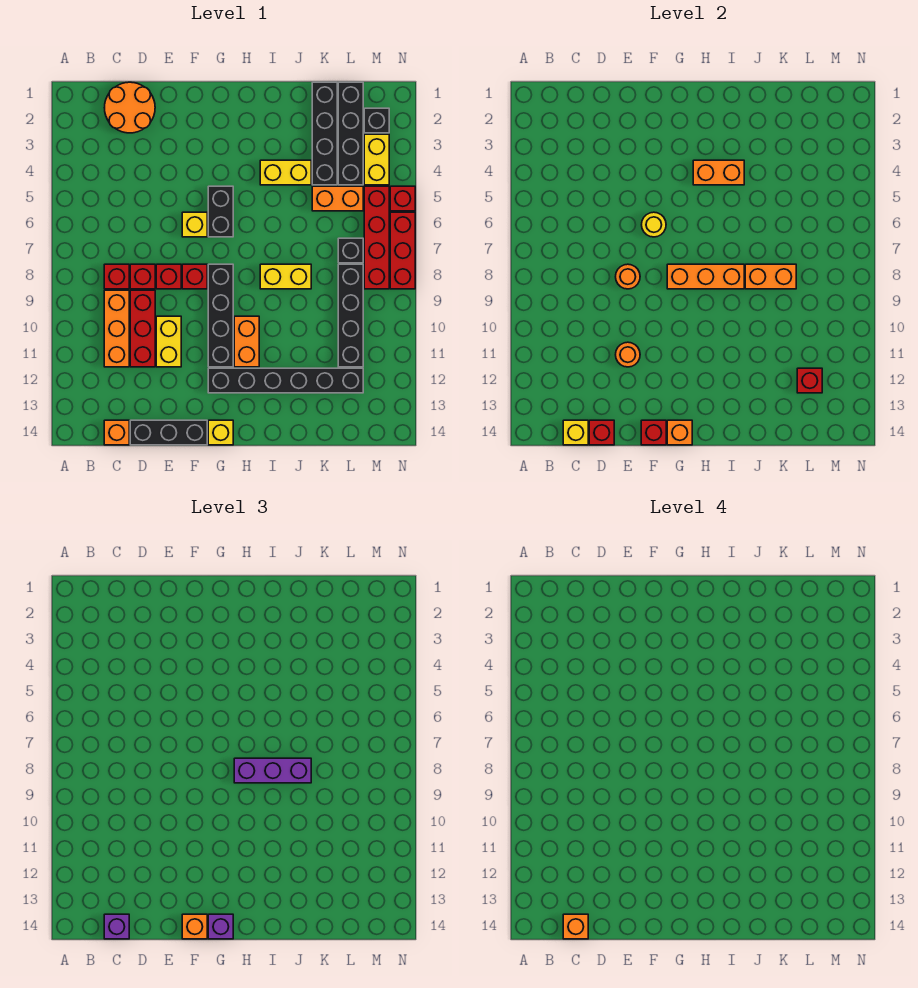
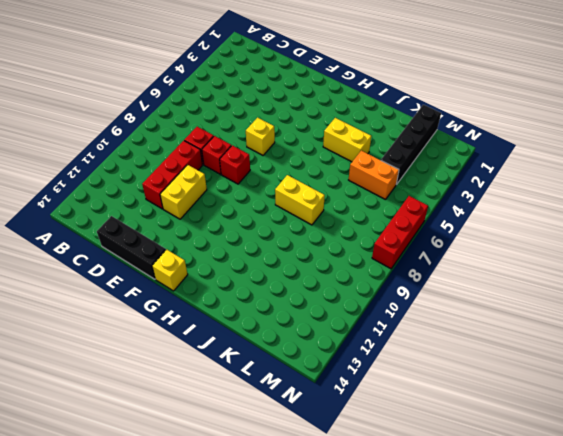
none -> orange 2x2 round brick [104,82,155,133]
none -> red 1x1 brick [104,264,129,289]
none -> orange 1x3 brick [104,290,129,367]
none -> orange 1x1 brick [104,420,129,445]

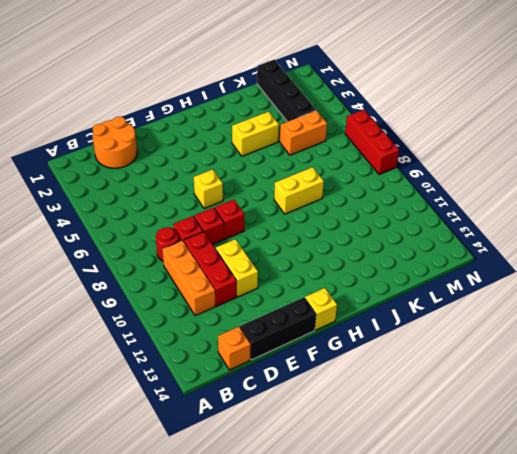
red 1x1 round brick [156,227,179,261] -> red 1x1 brick [104,264,129,289]
none -> black 1x2 brick [208,186,233,237]
none -> black 1x4 brick [208,264,233,367]
none -> black 1x6 brick [208,368,363,393]
none -> orange 1x2 brick [234,316,259,367]

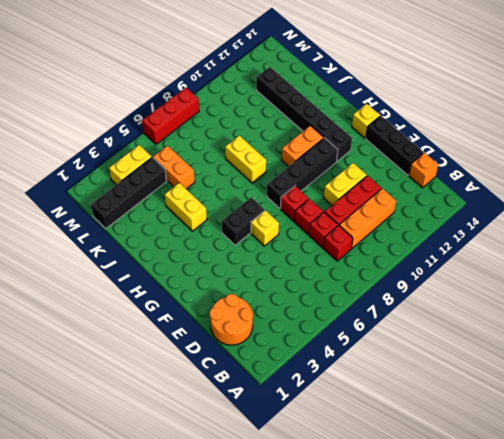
none -> black 1x4 brick [312,82,337,185]
none -> black 1x1 brick [338,238,363,263]
none -> black 1x4 brick [338,264,363,367]
none -> black 1x1 brick [364,108,389,133]

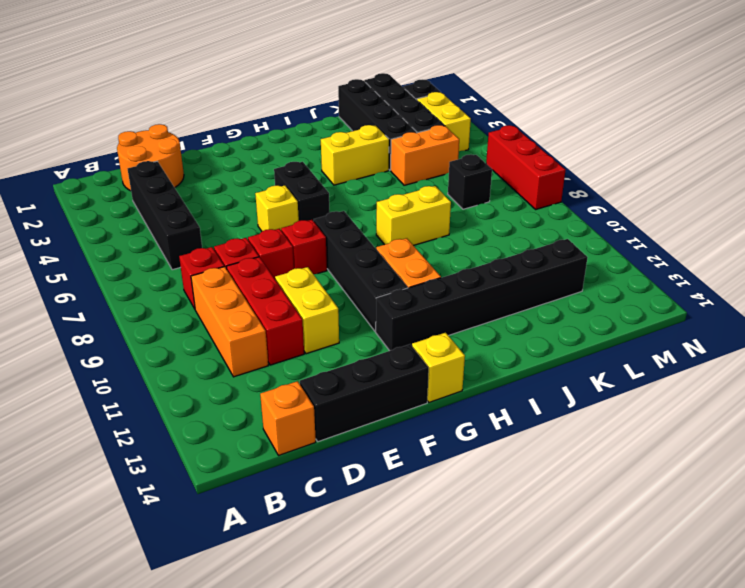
black 1x4 brick [128,161,202,270] -> black 1x4 brick moved to [338,264,363,367]
none -> red 1x4 brick [364,186,389,289]
none -> red 1x1 brick [390,186,415,211]
none -> yellow 1x1 brick [563,420,588,445]
none -> red 1x1 brick [589,420,614,445]

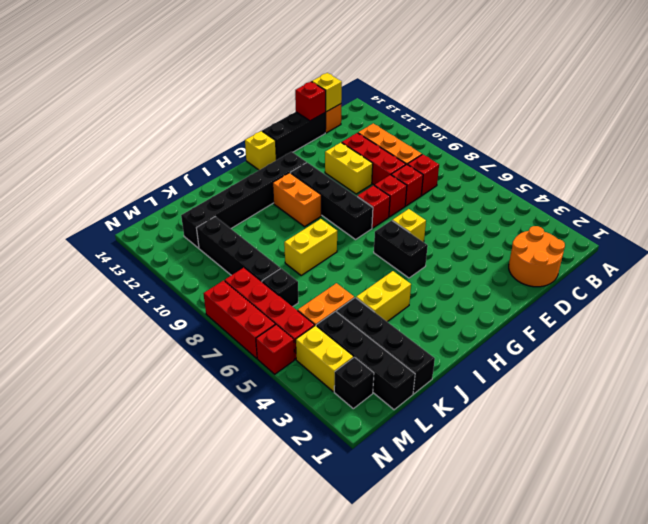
none -> orange 1x1 round brick [616,264,640,289]
none -> orange 1x1 round brick [616,342,640,367]
none -> yellow 1x1 round brick [642,212,666,237]
none -> red 1x1 brick [641,420,666,445]

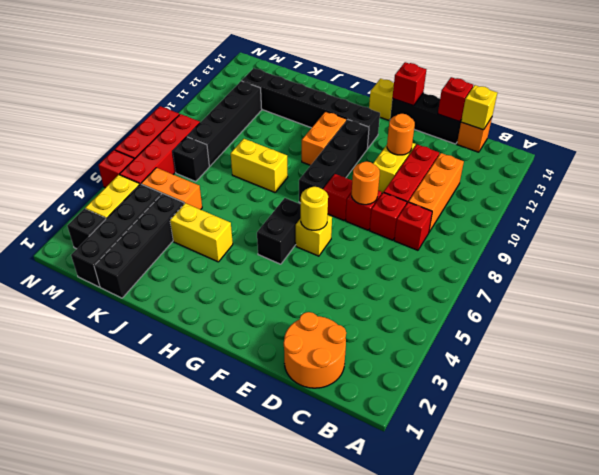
none -> orange 1x3 brick [667,264,744,289]
none -> orange 1x1 brick [667,420,692,445]
none -> orange 1x2 brick [693,160,744,185]
none -> orange 1x2 brick [745,264,796,289]

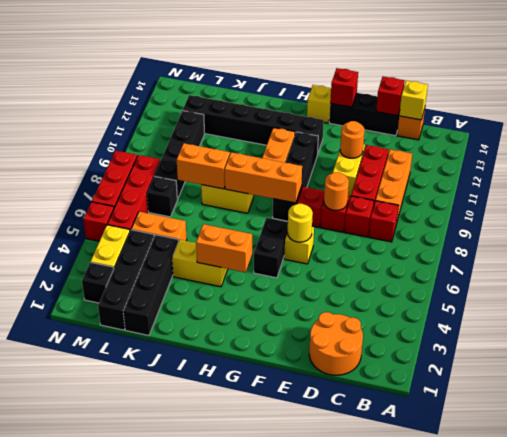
none -> orange 1x1 brick [667,420,692,445]
none -> red 1x1 brick [797,368,822,393]
none -> purple 1x1 brick [104,914,129,939]
none -> orange 1x1 brick [182,914,207,939]

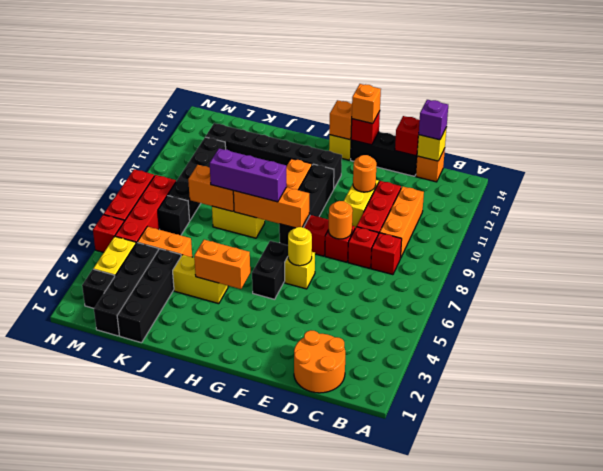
none -> red 1x1 brick [797,368,822,393]
none -> purple 1x1 brick [208,914,233,939]
none -> orange 1x1 brick [563,914,588,939]

